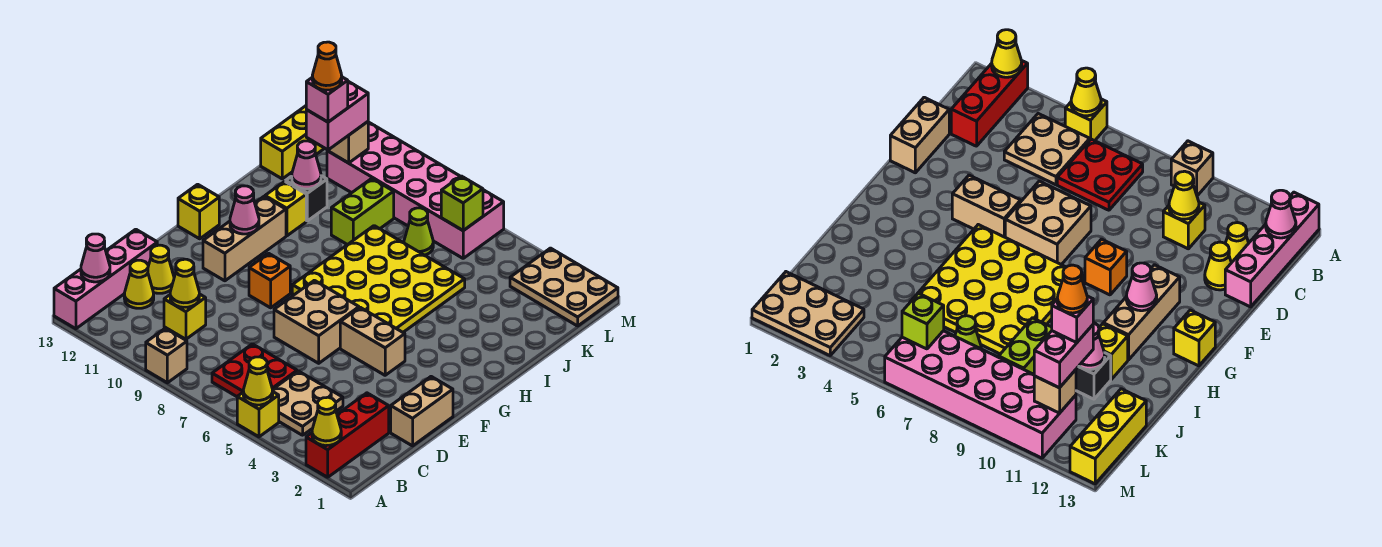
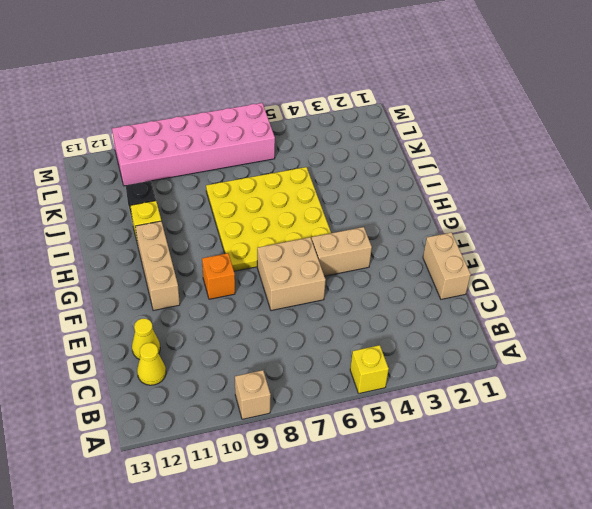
none -> red 1x3 brick [306,393,389,477]
none -> pink 1x4 brick [54,229,157,329]
none -> tan 2x2 plate [272,371,343,435]
none -> red 2x2 plate [212,344,297,397]

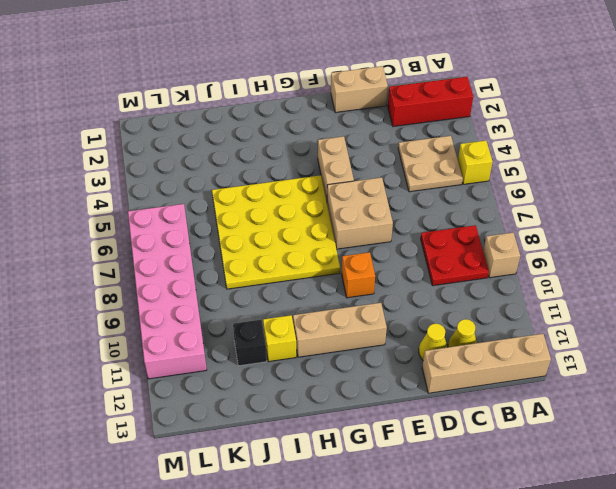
tan 1x4 brick [422,334,551,393] -> pink 1x4 brick [54,229,157,329]
red 2x2 plate [421,225,489,286] -> red 2x2 plate moved to [212,344,297,397]
none -> yellow 1x1 brick [164,294,206,339]
none -> yellow 1x1 brick [178,184,219,239]
none -> lime 1x2 brick [331,179,394,245]
none -> lime 1x1 cone [404,208,433,255]

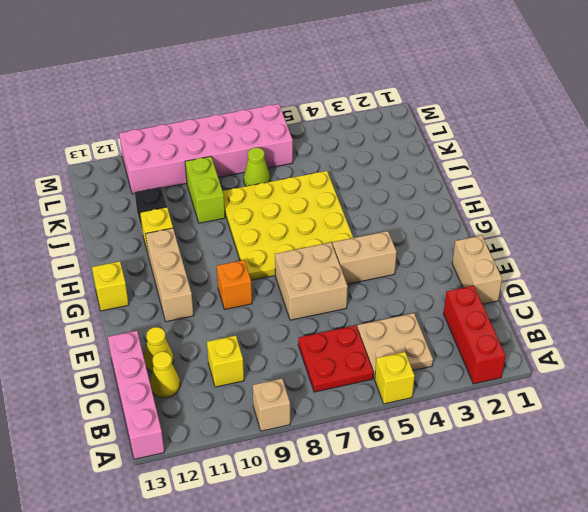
none -> yellow 1x3 brick [261,106,324,179]
none -> tan 2x3 plate [510,248,618,326]
none -> yellow 1x1 cone [312,397,341,446]
none -> yellow 1x1 cone [243,357,273,405]

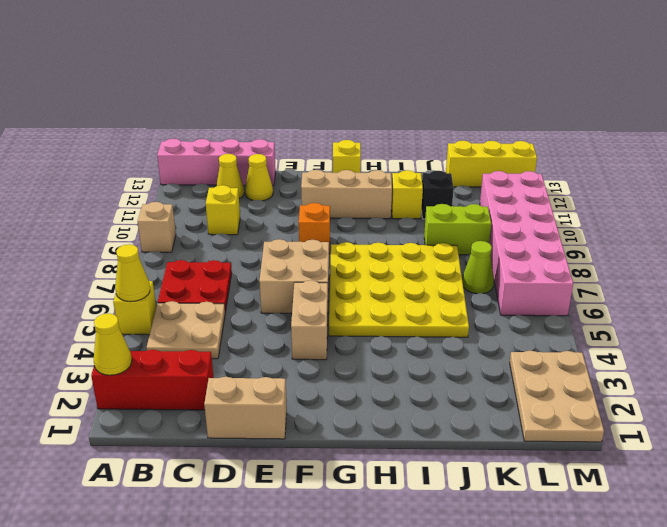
none -> pink 1x1 cone [81,234,110,282]
none -> yellow 1x1 cone [170,259,199,307]
none -> pink 1x1 cone [230,186,259,234]
none -> pink 1x1 cone [292,141,321,189]

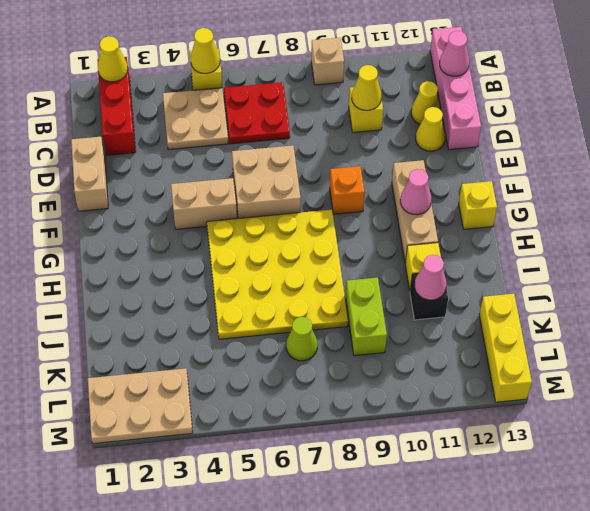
none -> pink 2x6 brick [327,122,504,258]
none -> lime 1x1 brick [441,176,483,231]
none -> tan 1x1 brick [327,122,368,163]
none -> pink 1x2 brick [306,81,368,150]

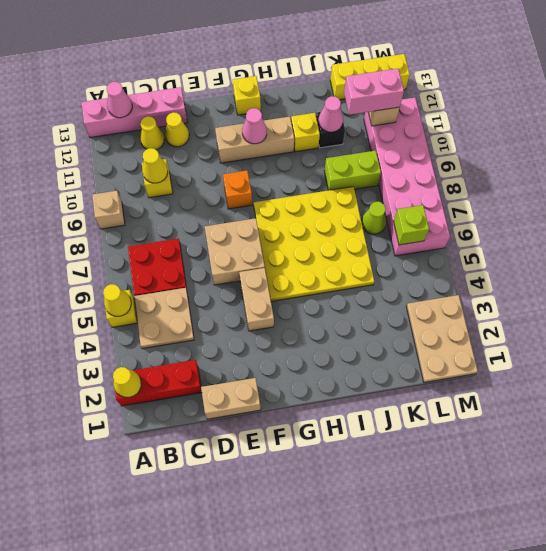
none -> pink 1x1 brick [306,77,348,122]
none -> orange 1x1 cone [312,42,342,90]

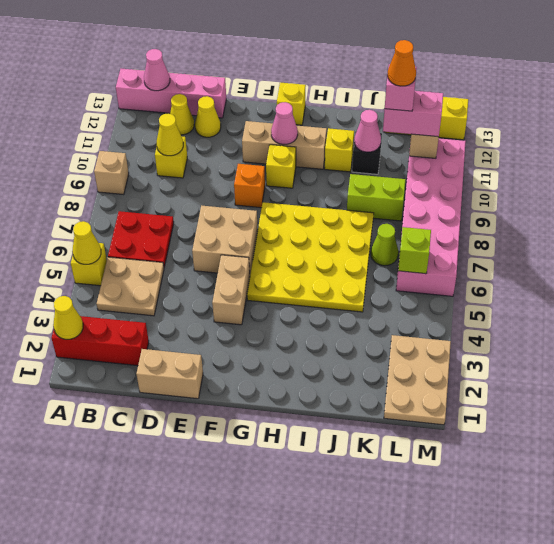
yellow 1x1 brick [266,145,296,188] -> none

